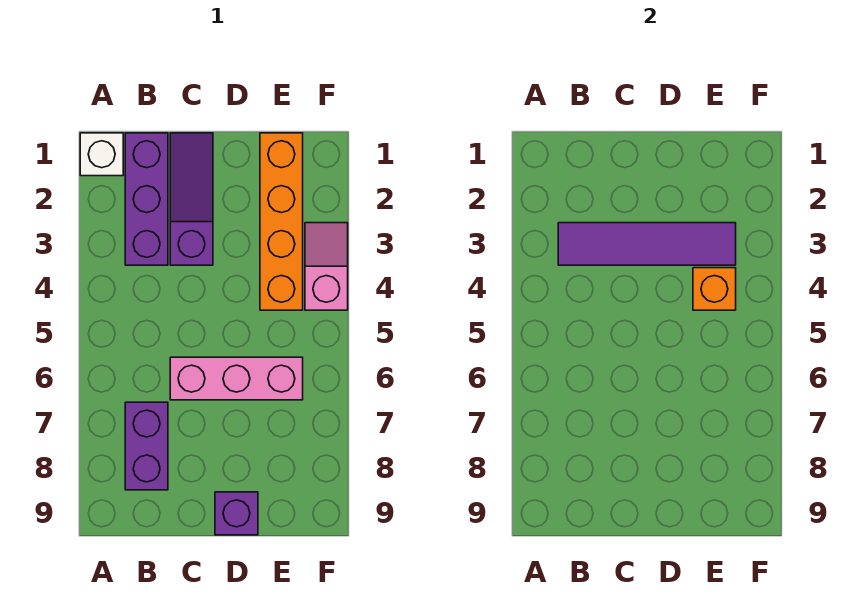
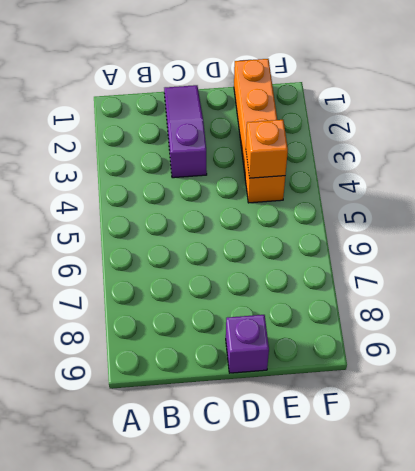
none -> white 1x1 brick [80,133,123,176]
none -> purple 1x3 brick [125,133,168,265]

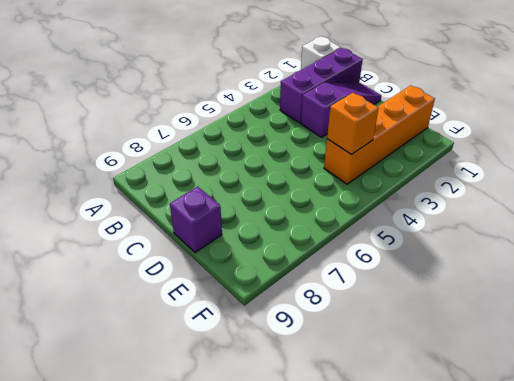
none -> purple 1x2 brick [125,402,168,490]
none -> pink 1x3 brick [170,357,303,400]

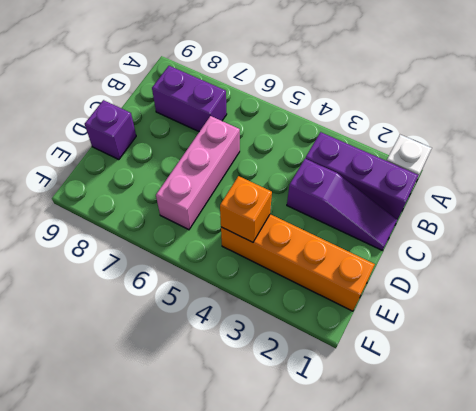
none -> pink 1x2 slope [305,223,348,310]
none -> purple 1x4 tile [558,223,736,265]

